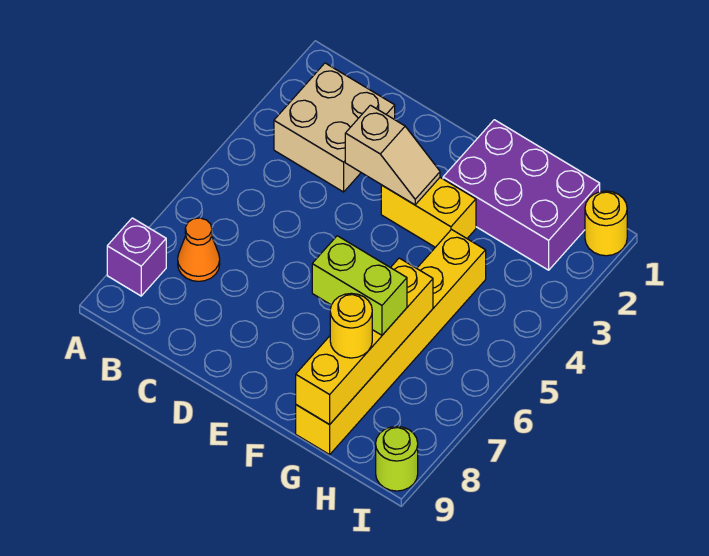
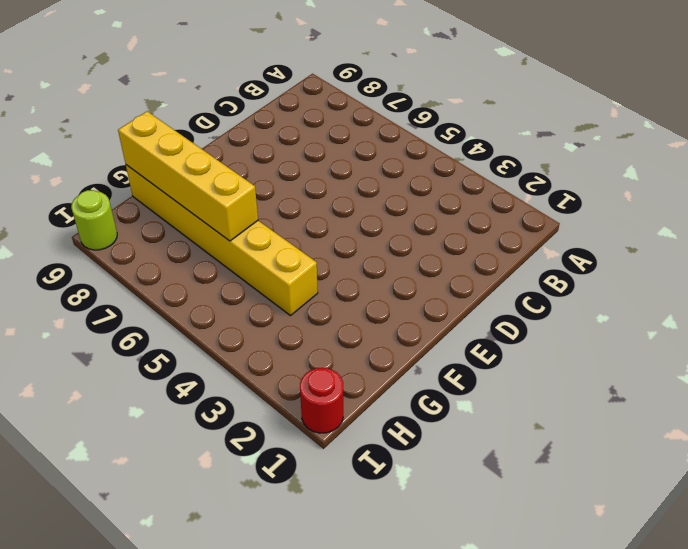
red 1x1 round brick [300,368,343,433] -> yellow 1x1 round brick [585,191,627,256]
none -> purple 1x1 brick [107,218,166,296]
none -> tan 2x2 brick [274,63,395,192]
none -> orange 1x1 cone [178,218,220,281]

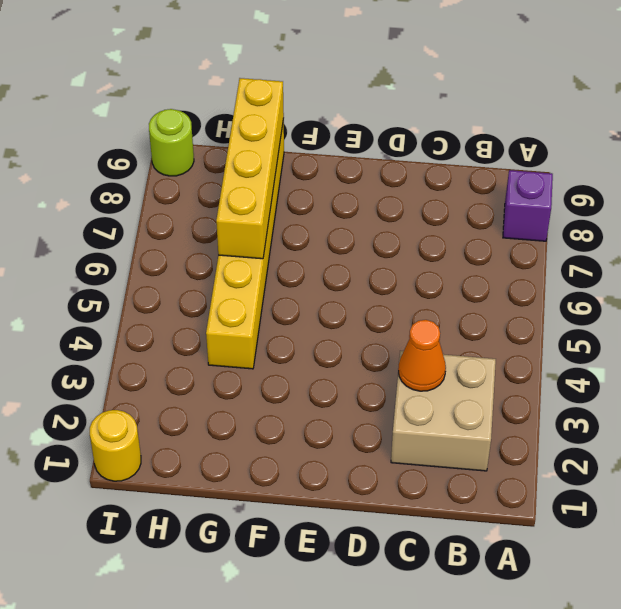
orange 1x1 cone [398,320,446,391] -> orange 1x1 cone moved to [178,218,220,281]
none -> yellow 1x2 brick [381,178,476,247]
none -> purple 2x3 brick [443,120,600,270]
none -> tan 1x2 slope [345,105,440,205]

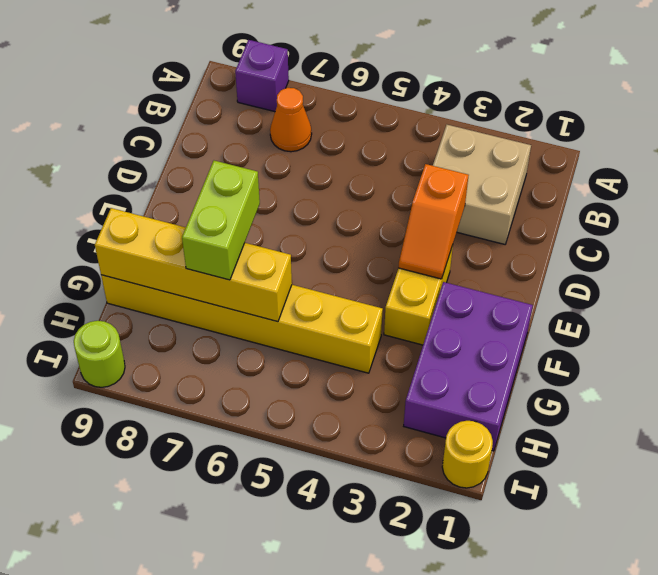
orange 1x2 slope [398,164,469,279] -> tan 1x2 slope [345,105,440,205]
none -> yellow 1x1 round brick [330,293,372,358]

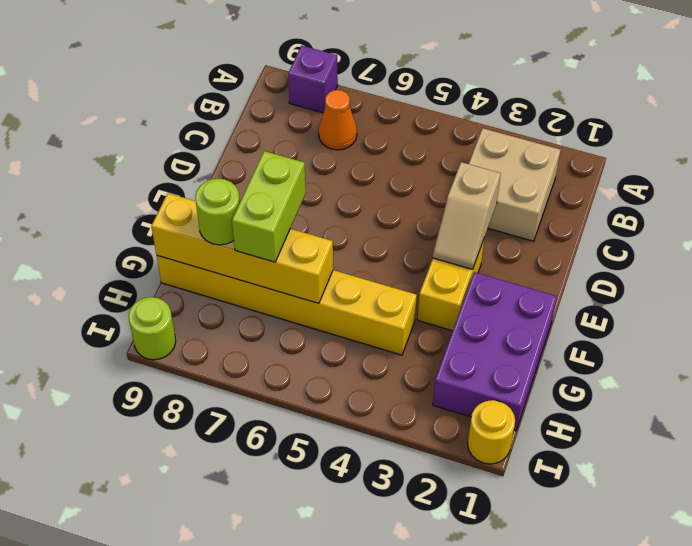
lime 1x1 round brick [195,179,240,245] -> yellow 1x1 round brick [330,293,372,358]

